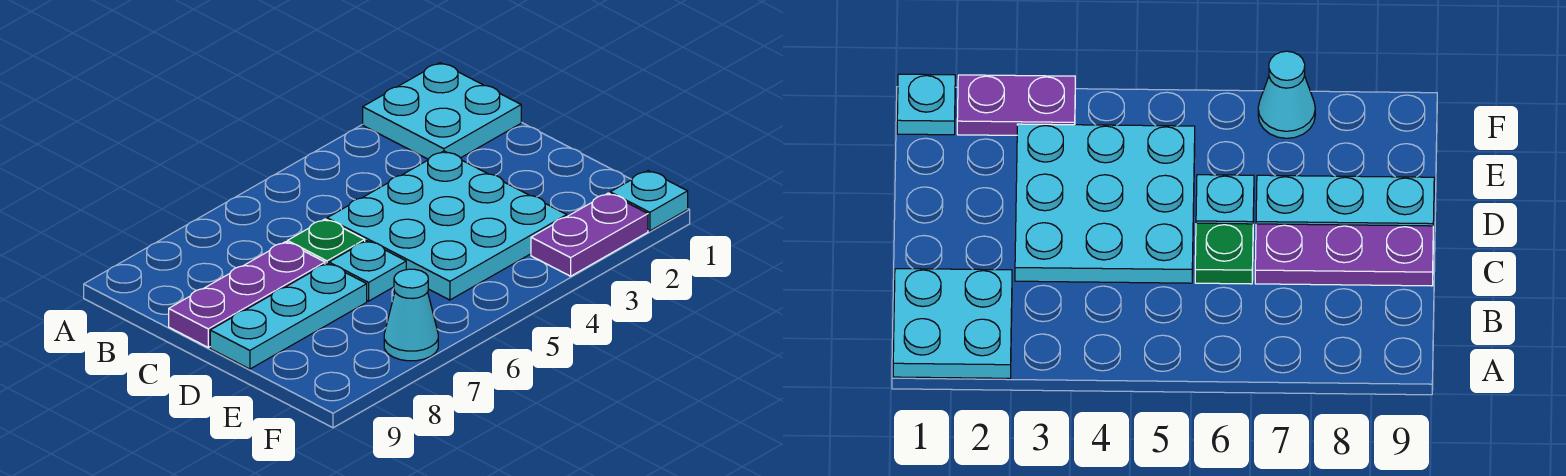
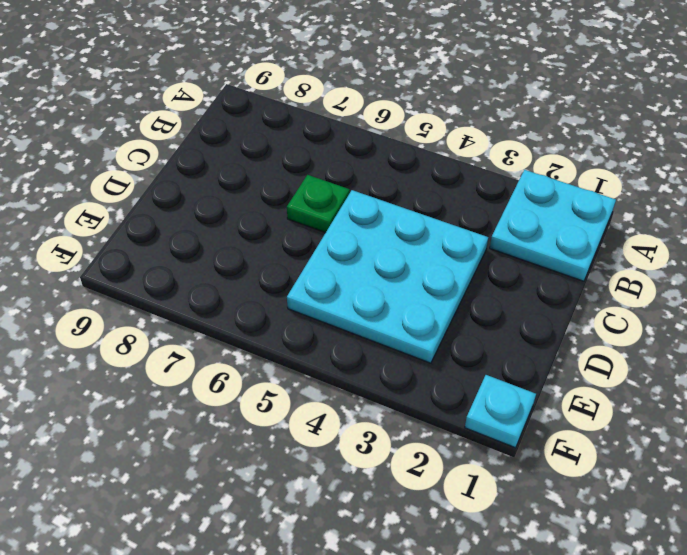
none -> purple 1x3 plate [169,242,325,347]
none -> cyan 1x1 plate [329,241,406,301]

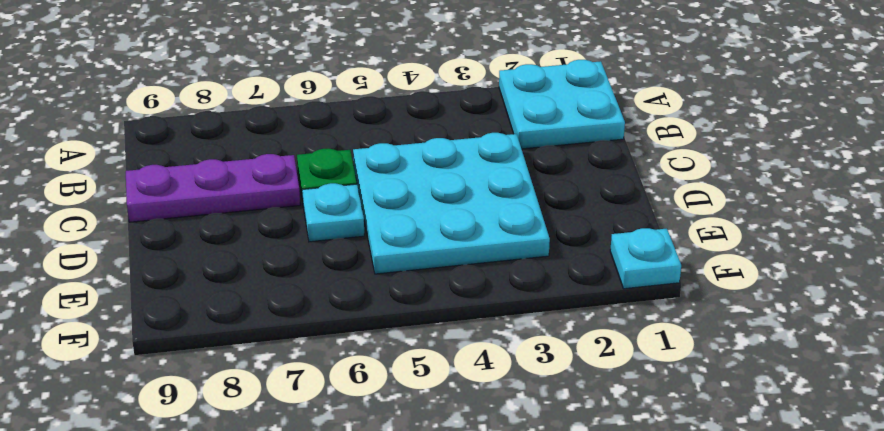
none -> cyan 1x3 plate [210,263,367,369]
none -> purple 1x2 plate [531,193,648,276]

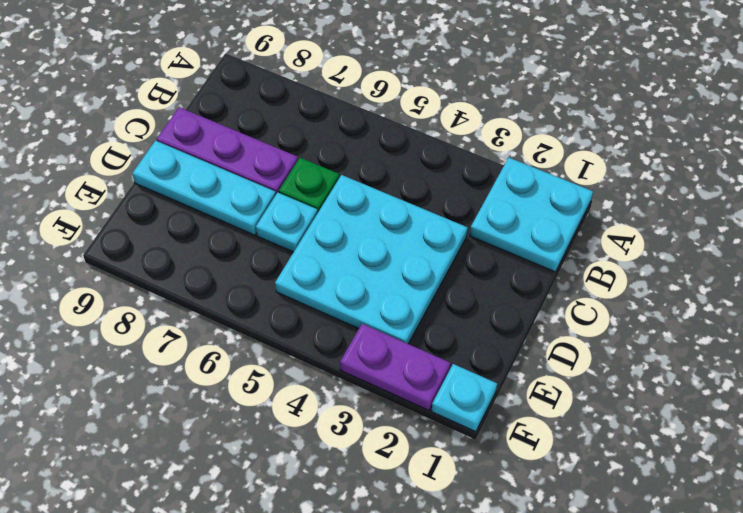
none -> cyan 1x1 cone [384,269,438,361]

